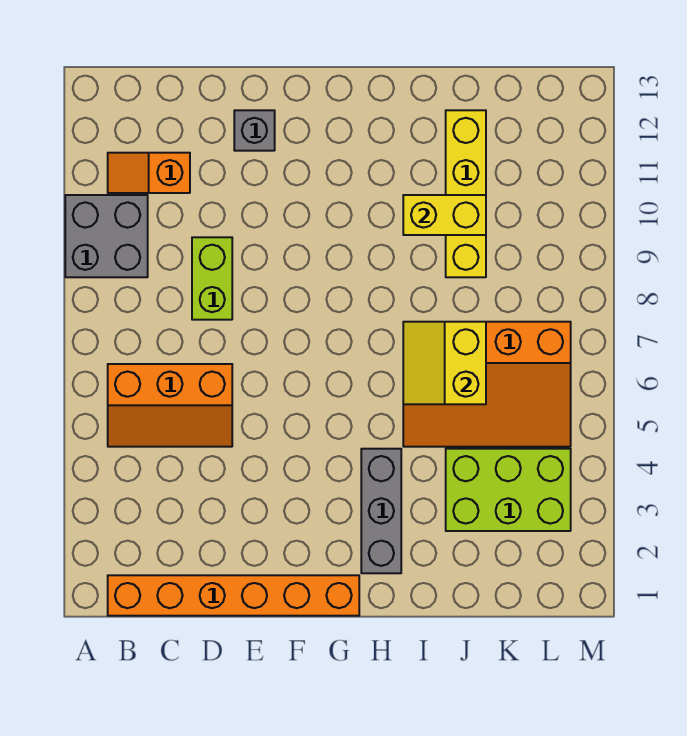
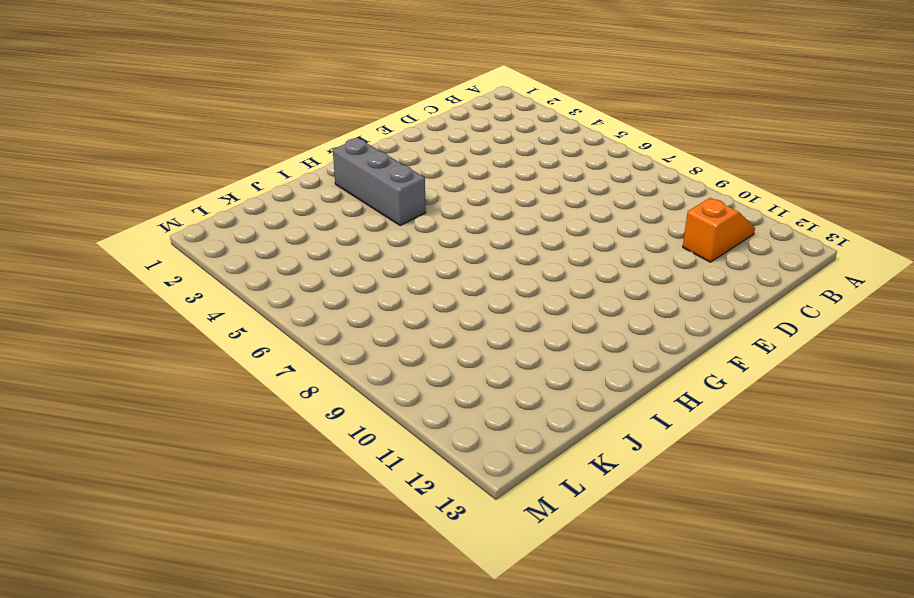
none -> grey 2x2 brick [65,195,148,277]
none -> orange 1x6 brick [108,575,359,616]
none -> orange 2x3 slope [108,364,232,447]

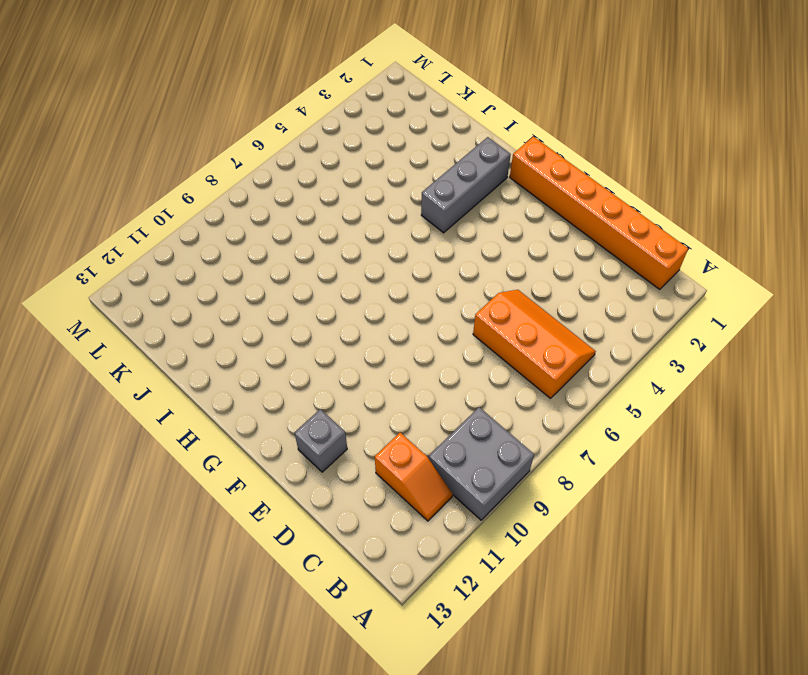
none -> lime 1x2 brick [192,237,232,320]
none -> orange 3x4 slope [403,322,571,447]
none -> lime 2x3 brick [446,449,571,531]

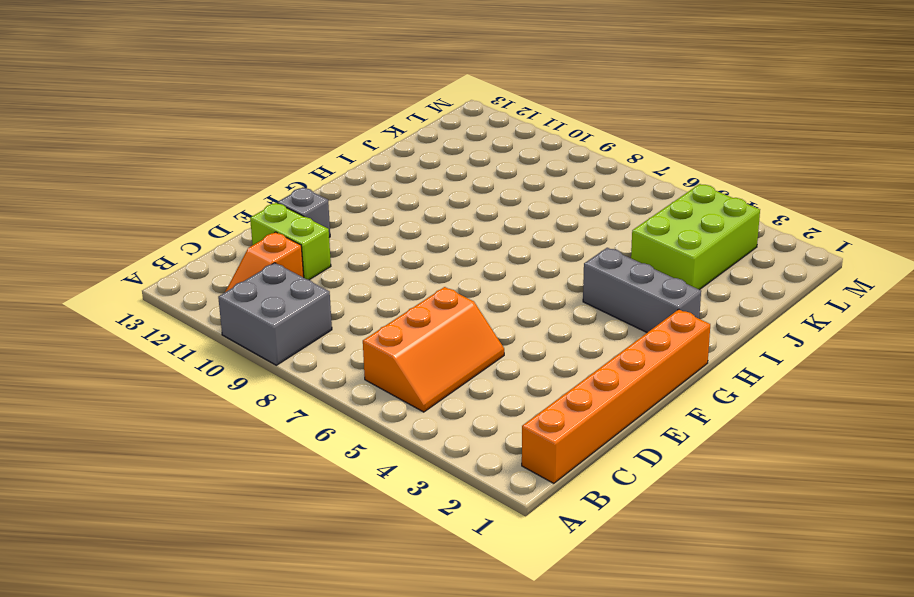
lime 1x2 brick [250,203,331,280] -> lime 1x2 brick moved to [192,237,232,320]
none -> orange 3x4 slope [403,322,571,447]
none -> yellow 1x4 brick [446,110,486,277]
none -> yellow 2x2 slope [403,322,486,404]

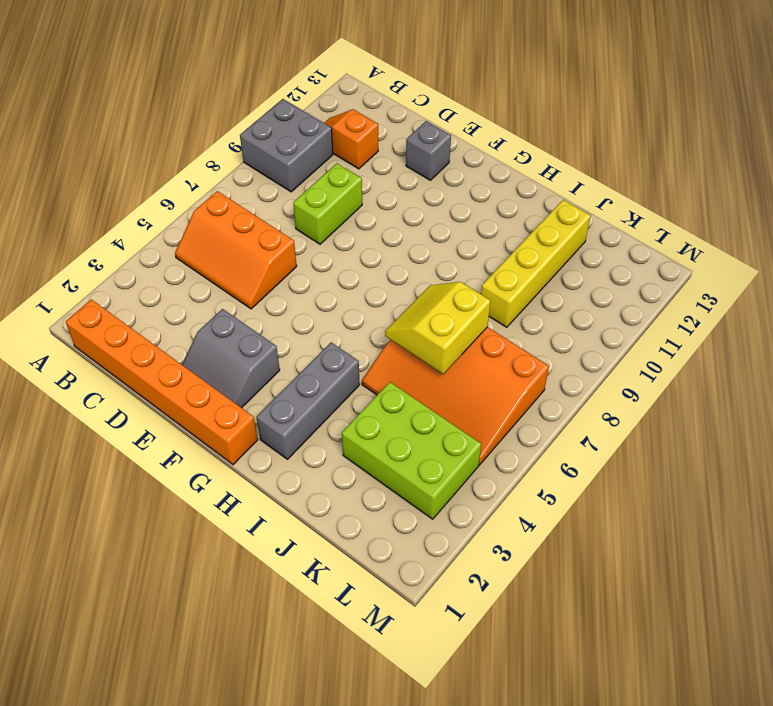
grey 2x2 slope [182,309,280,408] -> none
none -> yellow 1x2 brick [403,195,486,235]

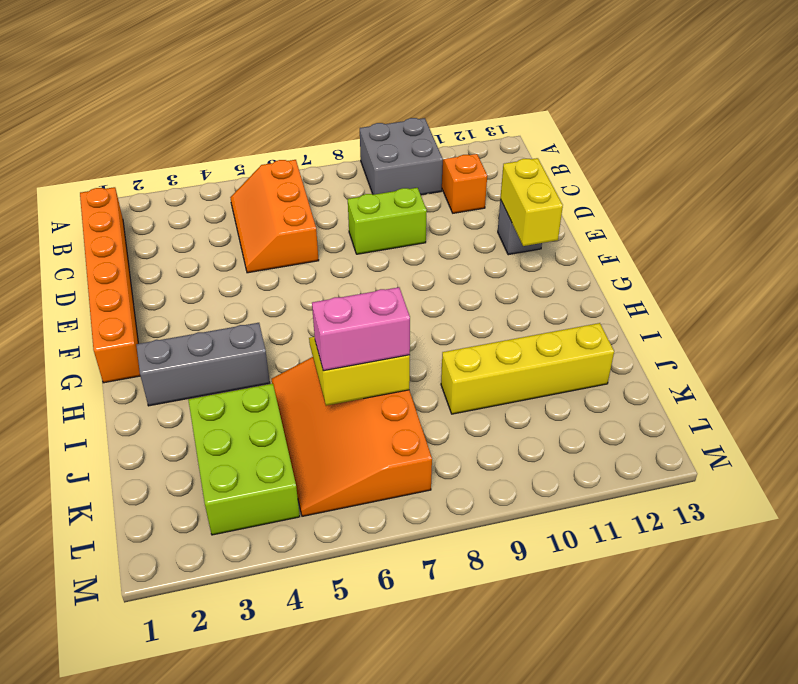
yellow 1x2 brick [500,158,563,246] -> yellow 1x2 brick moved to [403,195,486,235]
pink 1x2 brick [312,287,410,371] -> none

